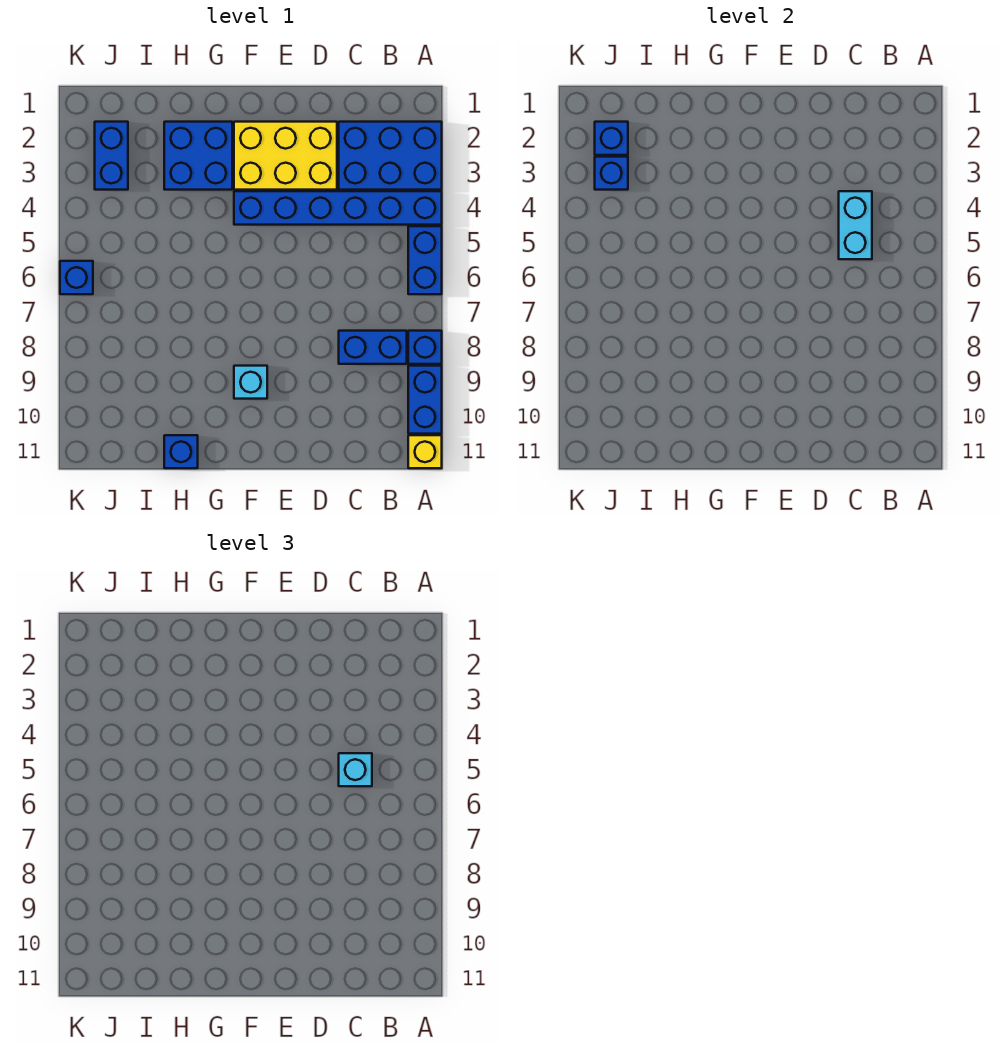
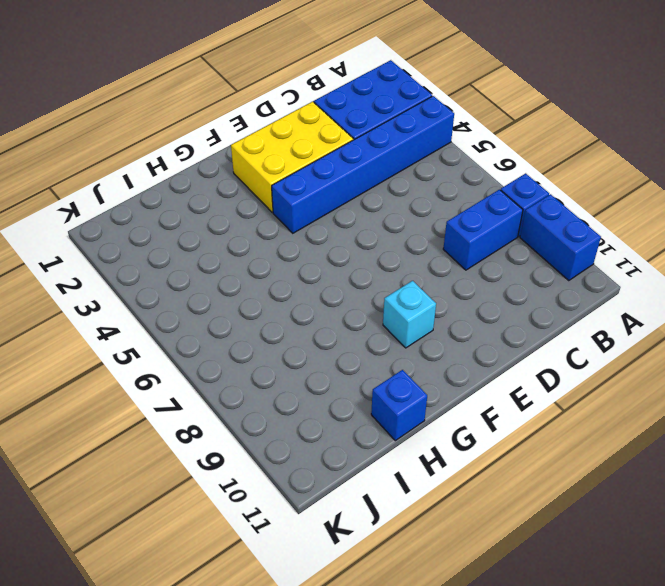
none -> blue 1x2 brick [408,226,442,294]
none -> yellow 1x1 brick [408,435,442,468]
none -> blue 2x2 brick [164,122,232,190]

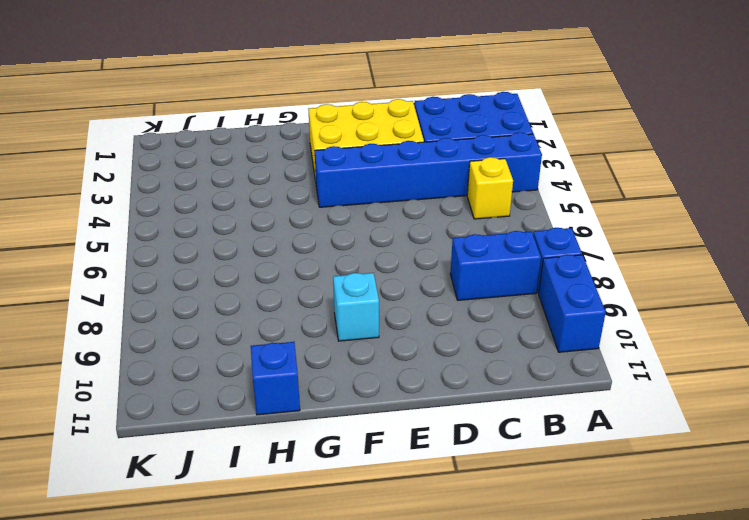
yellow 1x1 brick [467,157,513,219] -> yellow 1x1 brick moved to [408,435,442,468]
none -> blue 1x2 brick [408,226,442,294]
none -> blue 2x2 brick [164,122,232,190]
none -> blue 1x2 brick [95,122,128,190]

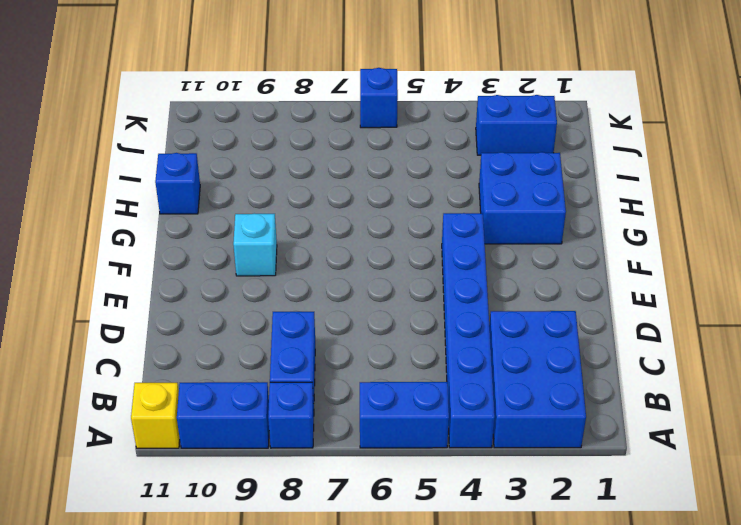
none -> yellow 2x3 brick [234,122,337,190]
none -> cyan 1x2 brick [839,191,872,259]
none -> blue 1x1 brick [595,122,628,155]

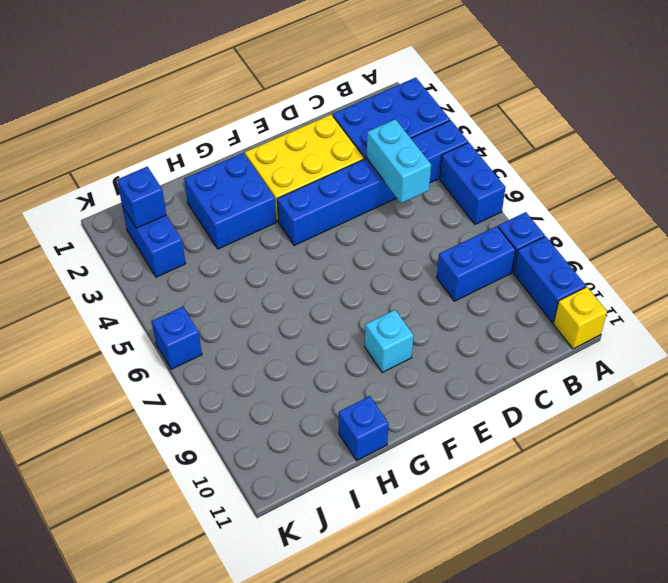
none -> blue 1x1 brick [595,157,628,190]
none -> cyan 1x1 brick [339,753,372,786]

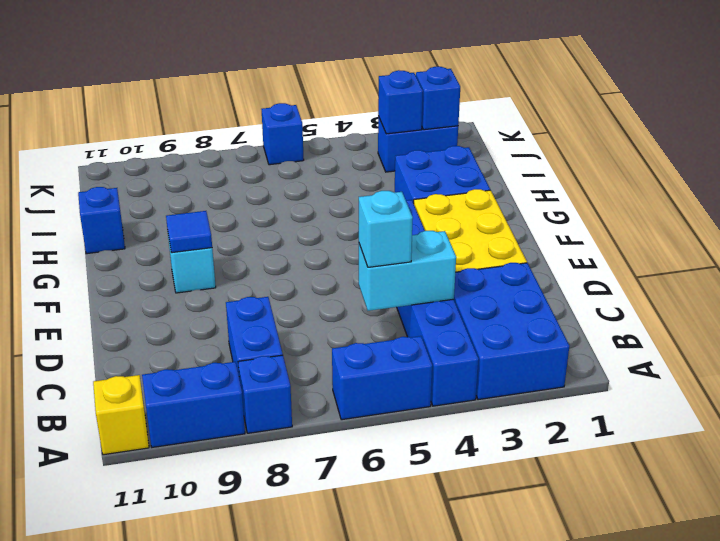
blue 1x1 tile [166,211,212,253] -> none

